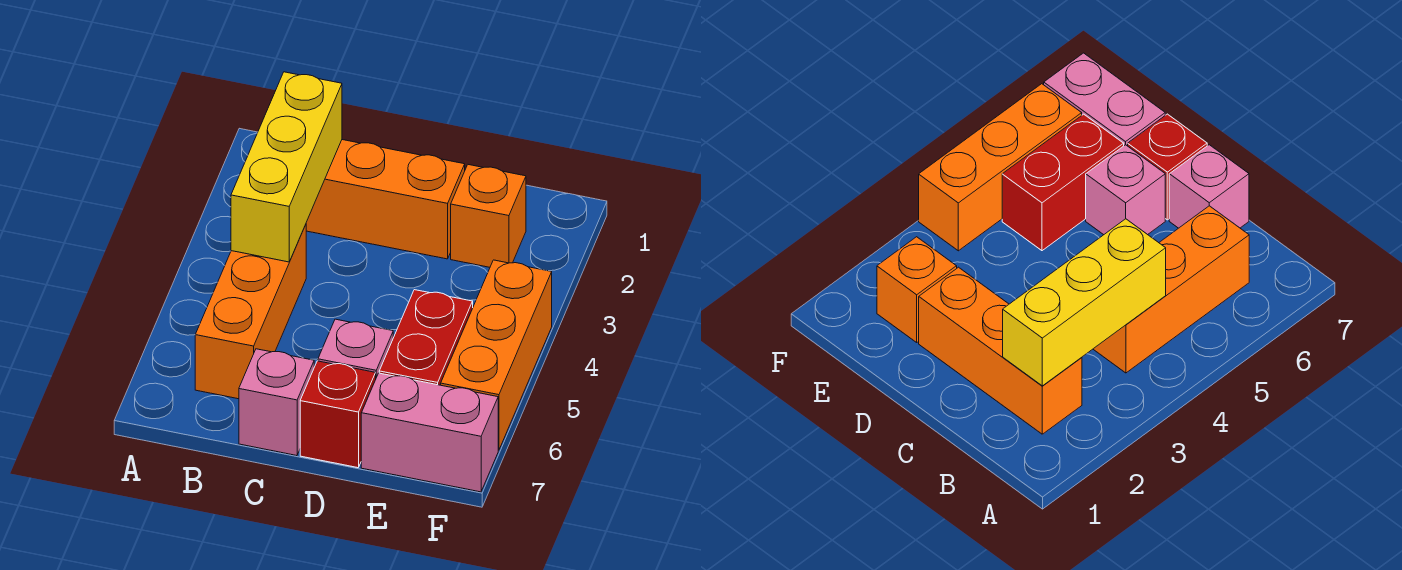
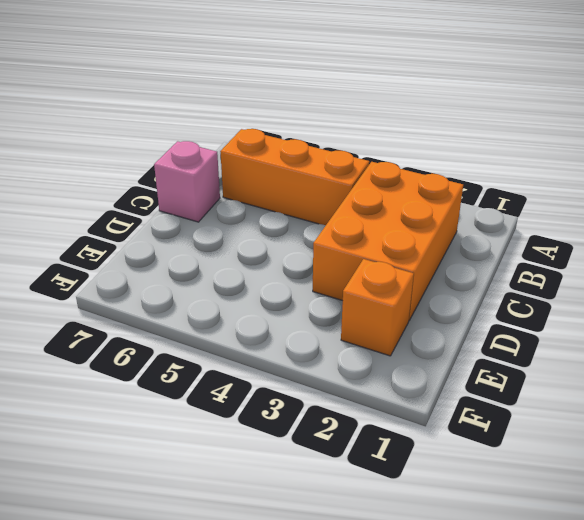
orange 2x3 brick [313,162,463,320] -> orange 1x3 brick [306,140,465,259]
none -> pink 1x1 brick [318,319,393,377]
none -> red 1x1 brick [300,361,376,468]

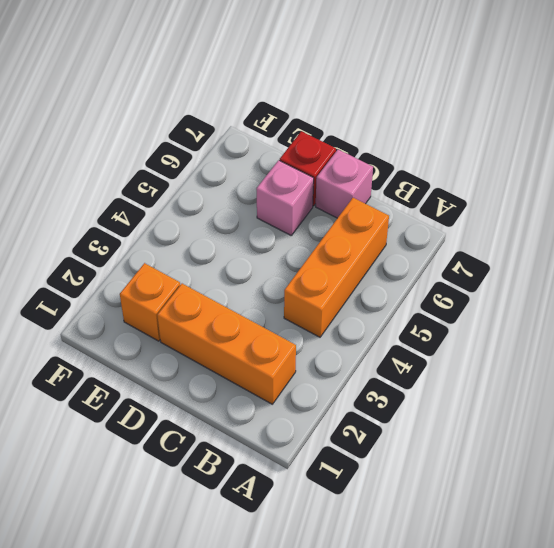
none -> red 1x2 brick [379,290,473,385]
none -> pink 1x2 brick [361,373,498,492]

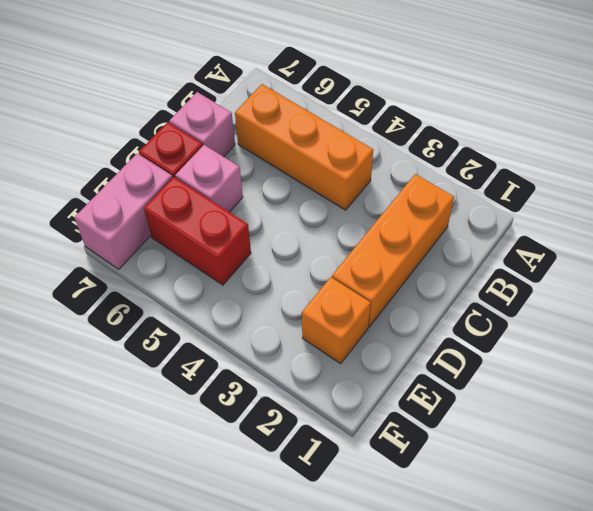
none -> orange 1x3 brick [441,260,552,450]
none -> yellow 1x3 brick [231,72,342,262]

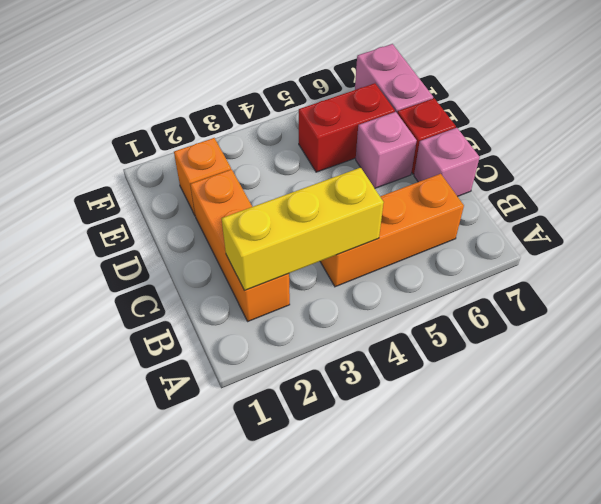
none -> orange 1x3 brick [441,260,552,450]

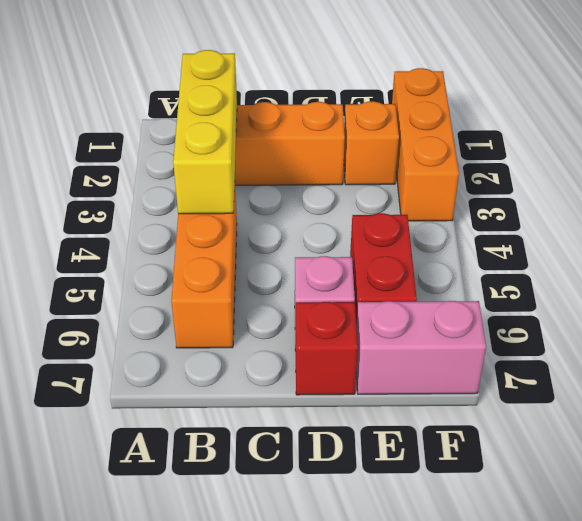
orange 1x3 brick [392,68,459,221] -> orange 1x3 brick moved to [441,260,552,450]
none -> pink 1x1 brick [239,349,314,456]

